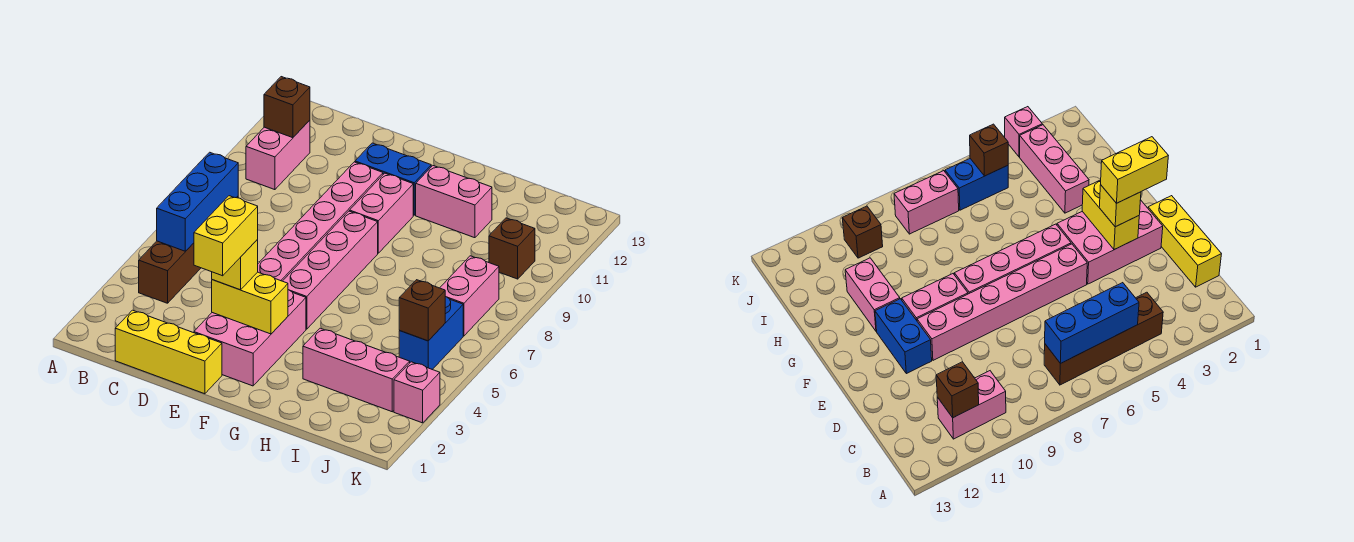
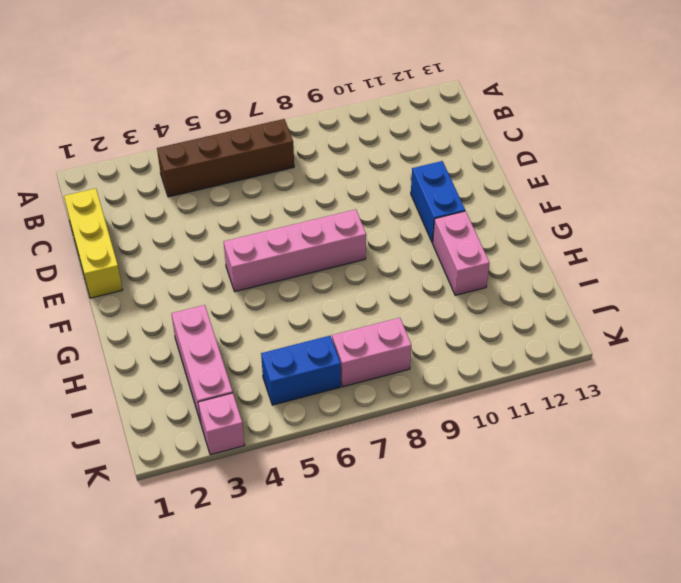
none -> pink 1x2 brick [246,120,310,190]
none -> pink 2x3 brick [194,290,306,386]
none -> pink 1x6 brick [258,162,383,281]

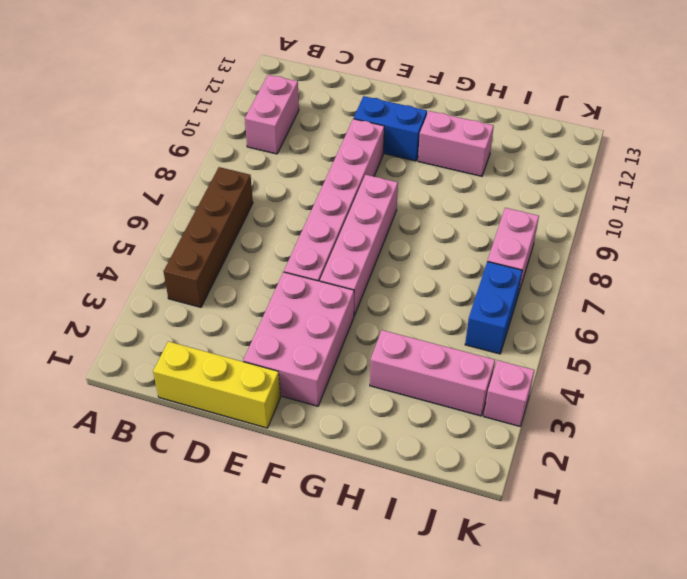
none -> pink 1x2 brick [350,173,413,253]
none -> brown 1x1 brick [489,218,535,279]
none -> blue 1x3 brick [157,152,238,251]

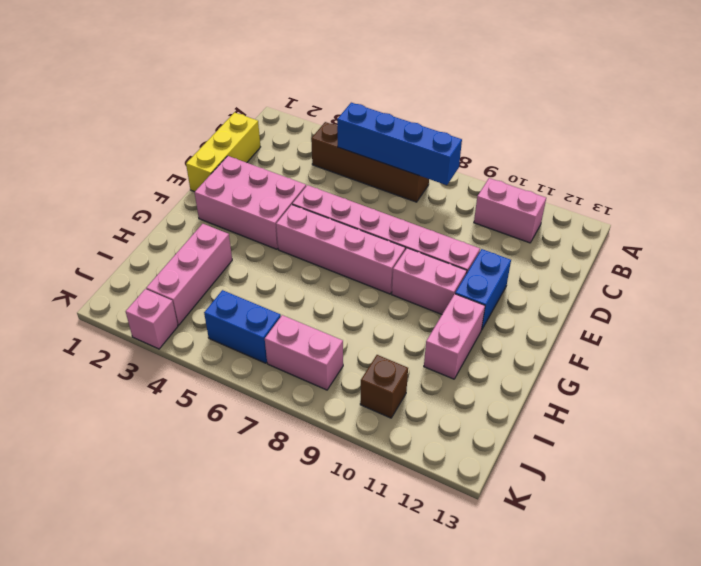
blue 1x4 brick [337,103,462,185] -> blue 1x3 brick [157,152,238,251]
none -> brown 1x1 brick [264,77,310,138]
none -> yellow 1x2 brick [212,272,288,334]
none -> brown 1x1 brick [399,280,445,341]

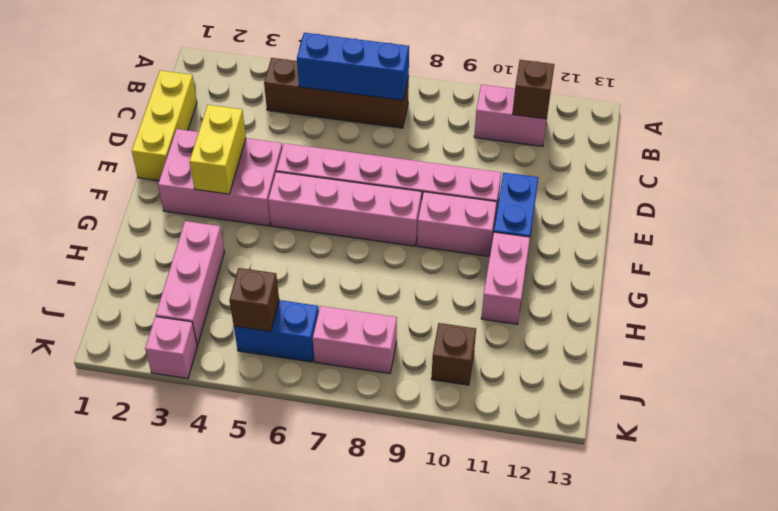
none -> yellow 1x1 brick [212,240,258,290]
none -> yellow 1x2 brick [194,196,258,276]

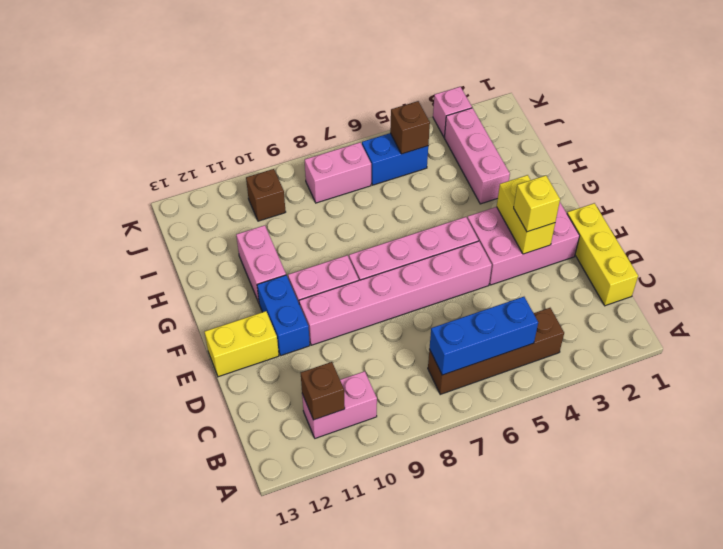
yellow 1x2 brick [205,311,279,377] -> yellow 1x2 brick moved to [194,196,258,276]

